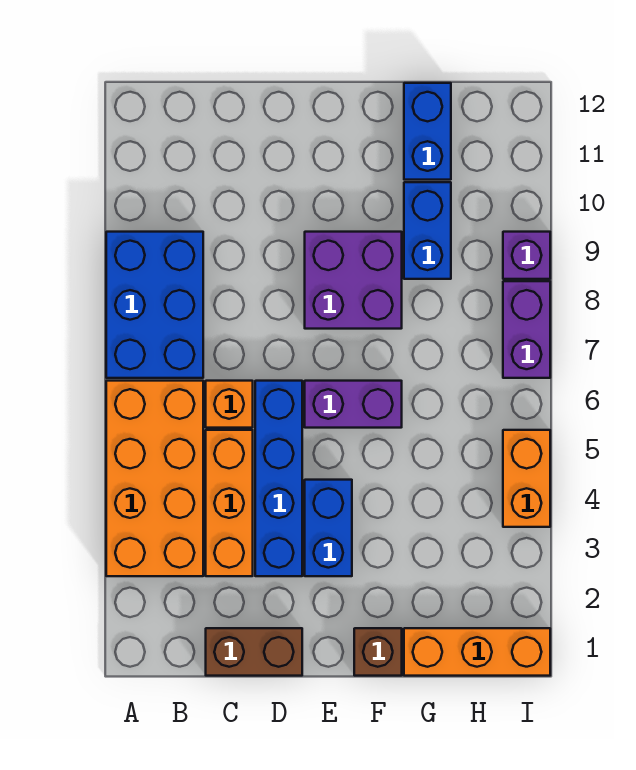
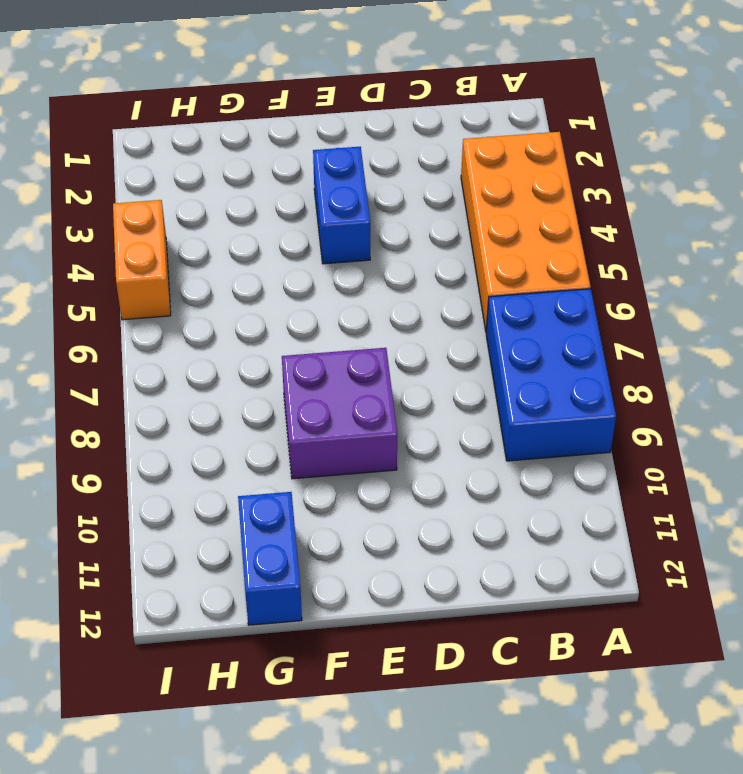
none -> brown 1x2 brick [206,628,302,676]
none -> orange 1x3 brick [206,430,253,576]
none -> orange 1x1 brick [206,381,253,428]

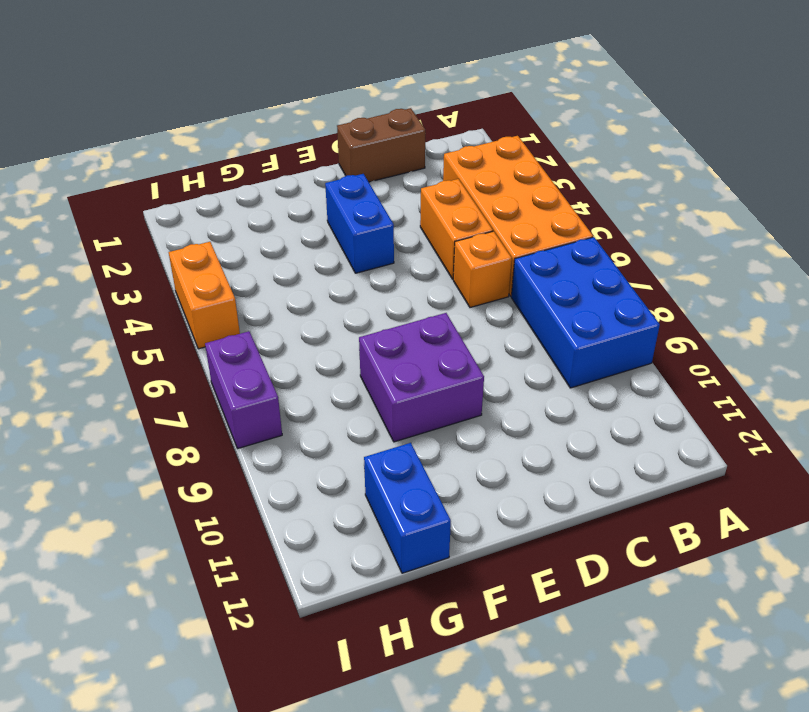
orange 1x2 brick [420,179,493,279] -> orange 1x3 brick [206,430,253,576]
none -> blue 1x4 brick [255,381,302,576]
none -> purple 1x2 brick [305,381,402,428]
none -> brown 1x1 brick [354,628,402,676]

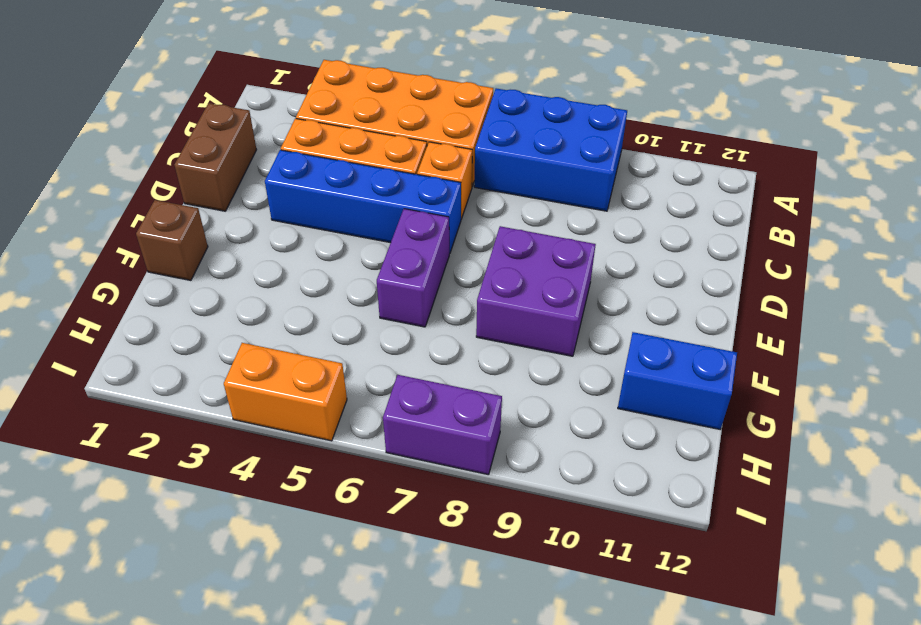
none -> blue 1x2 brick [305,480,352,576]
none -> orange 1x3 brick [404,628,550,676]
none -> blue 1x2 brick [404,182,451,279]

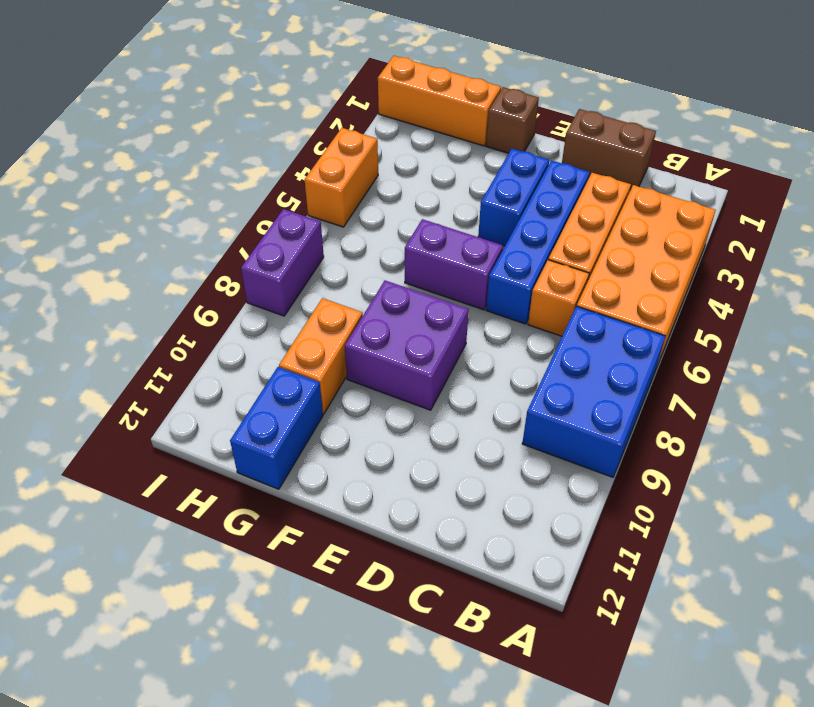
orange 1x2 brick [279,298,363,414] -> blue 1x2 brick [404,182,451,279]
none -> purple 1x1 brick [503,232,550,279]

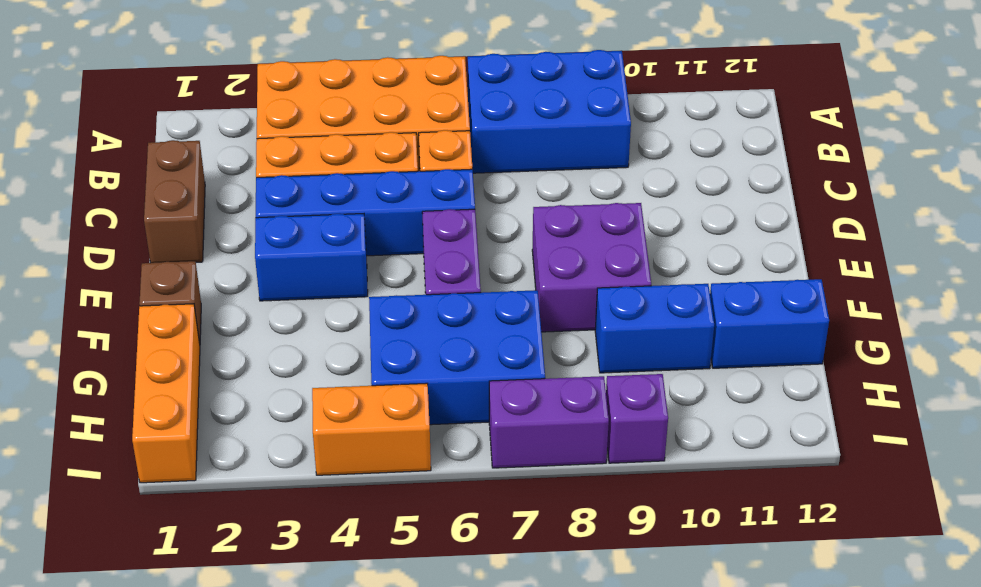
blue 2x3 brick [369,290,545,425] -> none

